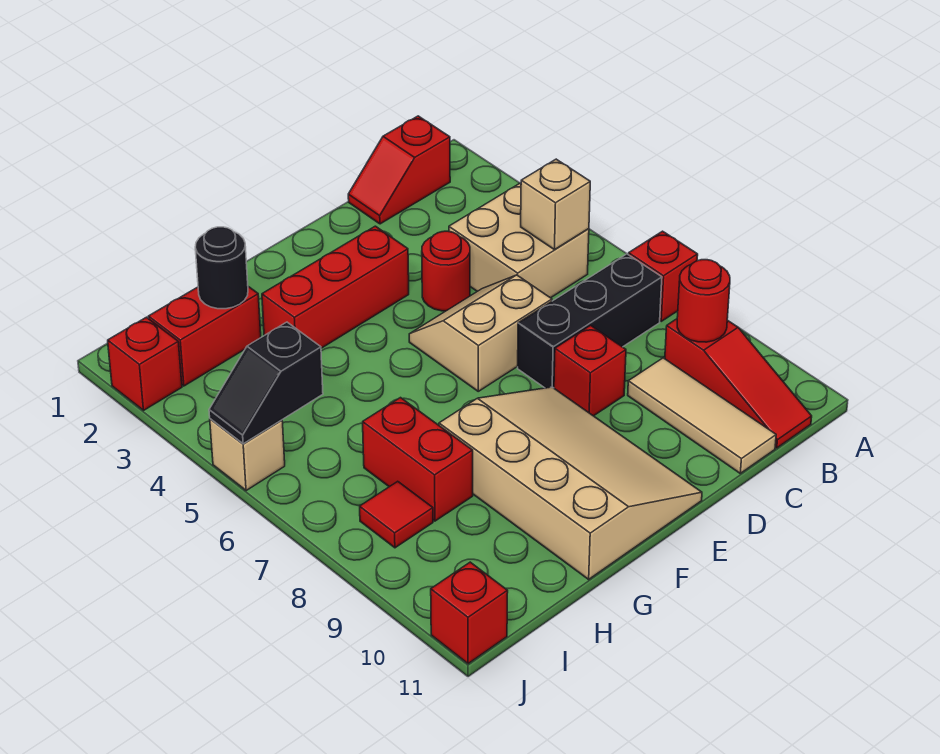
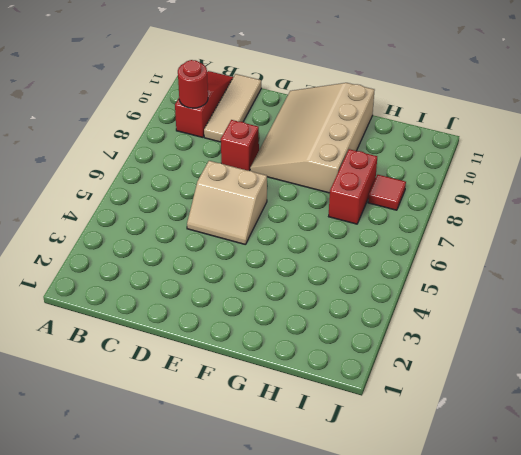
none -> red 1x1 brick [629,231,698,321]
none -> red 1x2 slope [348,116,450,224]
none -> tan 2x2 brick [449,184,589,298]

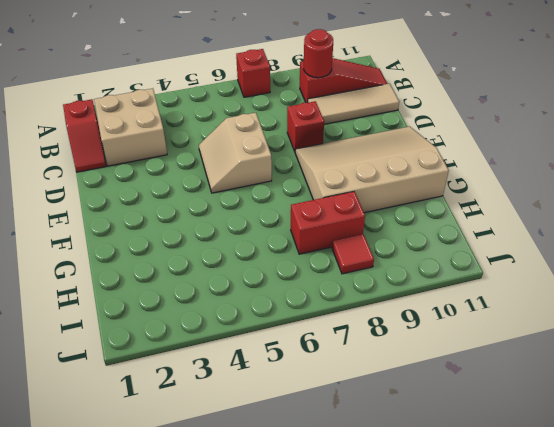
tan 2x2 brick [94,88,167,166] -> tan 2x2 brick moved to [449,184,589,298]
none -> black 1x3 brick [518,254,662,388]
none -> red 1x1 round brick [422,231,470,311]
none -> red 1x3 brick [262,226,409,348]

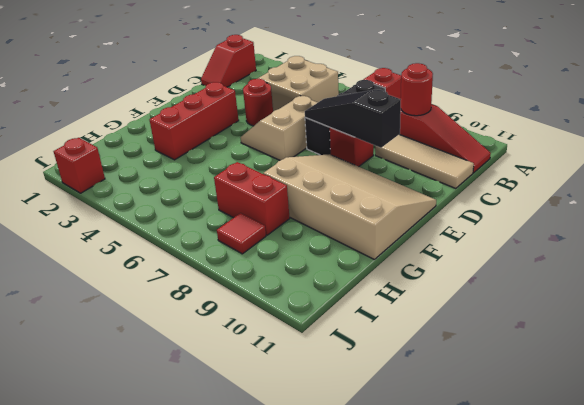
black 1x3 slope [305,90,401,148] -> none
none -> red 1x2 brick [148,287,261,386]
none -> tan 1x1 brick [210,419,285,491]
none -> red 1x1 brick [431,562,508,664]

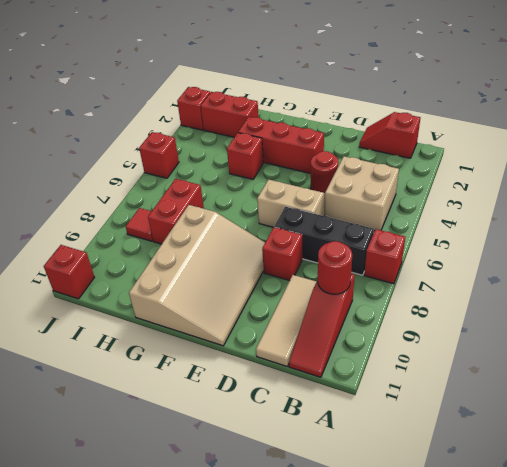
red 1x1 brick [227,133,263,179] -> none
red 1x1 brick [139,132,179,178] -> tan 1x1 brick [210,419,285,491]
none -> tan 1x1 brick [521,159,590,250]
none -> black 1x1 round brick [195,227,248,309]
none -> black 1x2 slope [209,322,323,444]

